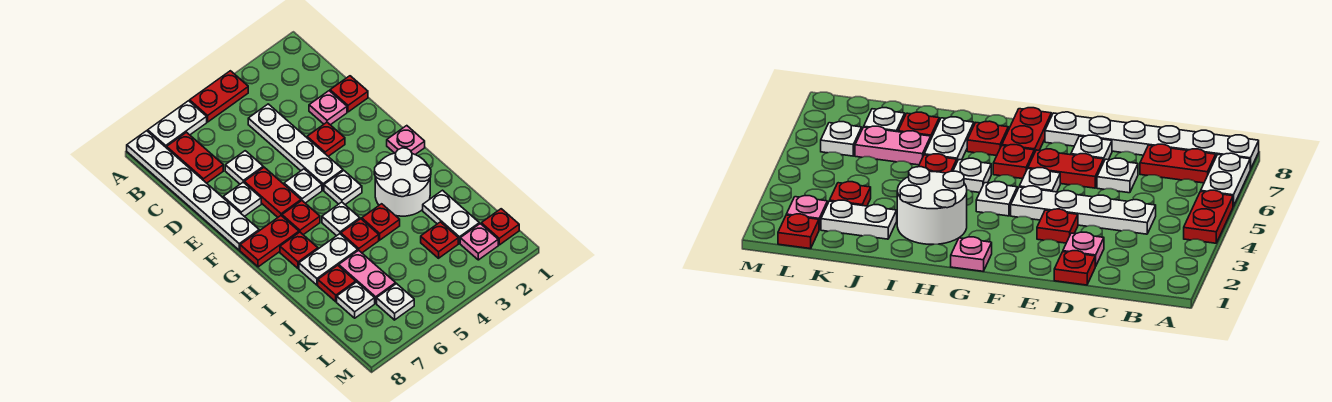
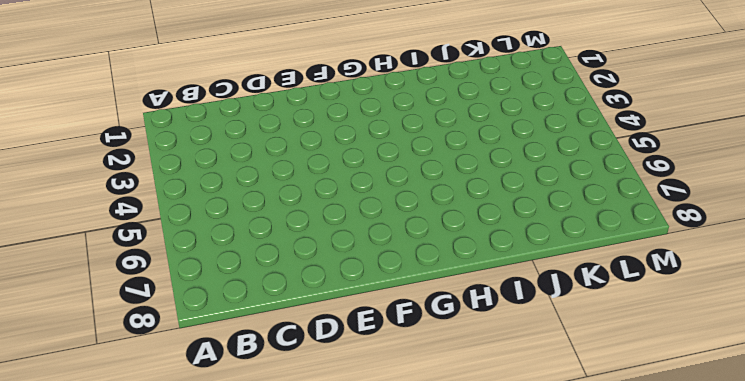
none -> red 1x2 plate [190,71,248,122]
none -> white 1x2 plate [148,101,207,148]
none -> white 1x6 plate [127,131,259,250]
none -> red 1x2 plate [167,132,223,183]

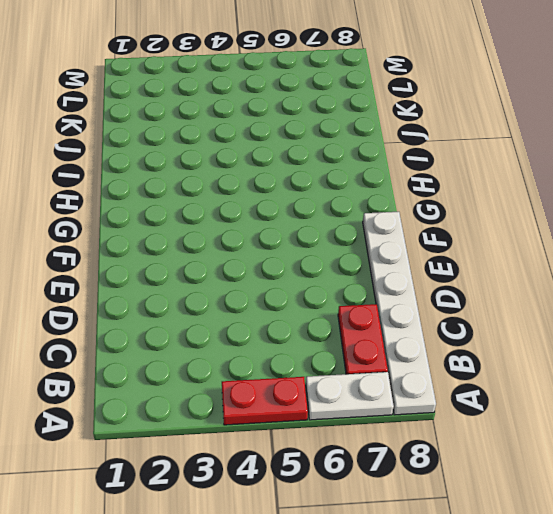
none -> white 1x4 plate [248,104,343,190]
none -> red 1x1 plate [330,76,368,112]
none -> pink 1x1 plate [309,91,347,125]
none -> white 1x1 plate [225,151,263,184]

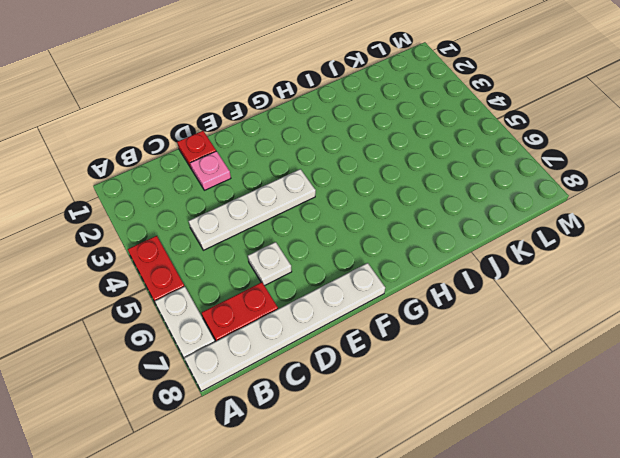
none -> red 1x1 plate [307,122,345,156]
none -> red 1x2 plate [244,167,301,217]
none -> white 1x1 plate [223,182,261,217]
none -> white 1x1 plate [284,169,322,203]

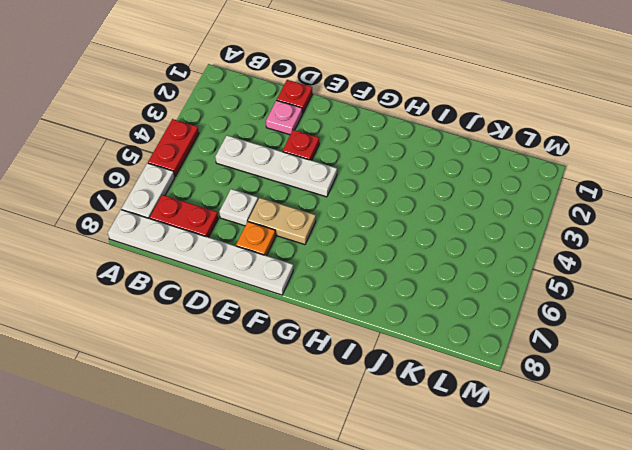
tan 1x2 plate [248,198,316,245] -> red 1x2 plate [244,167,301,217]
orange 1x1 plate [236,222,276,256] -> white 1x1 plate [223,182,261,217]
none -> white 1x1 plate [284,169,322,203]
none -> pink 1x1 plate [387,126,425,155]
none -> white 1x1 plate [324,171,362,205]
none -> red 1x1 plate [282,201,320,235]

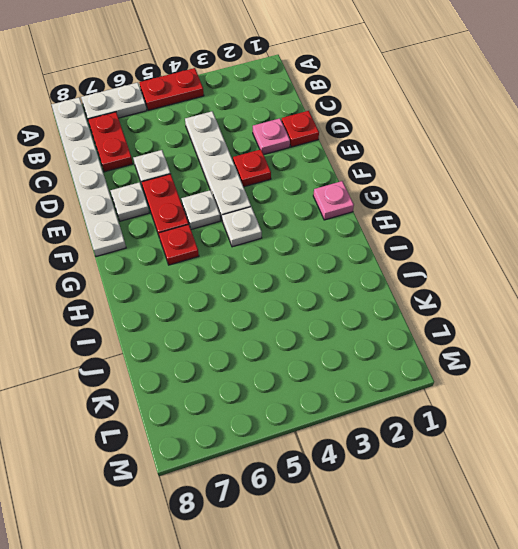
none -> red 1x2 plate [240,216,299,267]
none -> white 2x2 round brick [374,148,431,216]
none -> white 1x1 plate [322,202,360,236]
none -> red 1x1 plate [280,232,318,268]

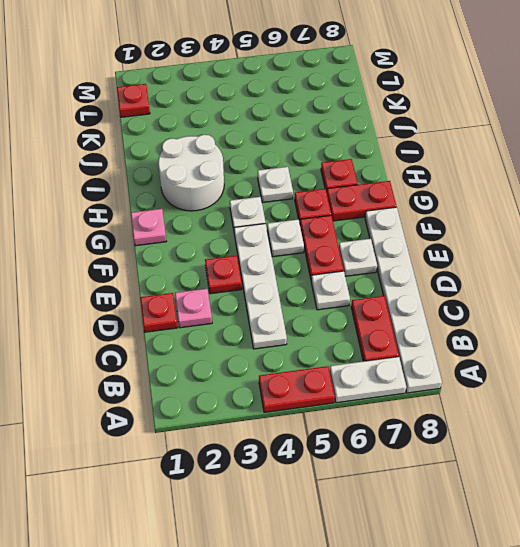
none -> red 1x1 plate [362,204,400,240]
none -> red 1x1 plate [341,219,379,253]
none -> white 1x2 plate [299,234,358,285]
none -> white 1x2 plate [423,190,479,243]

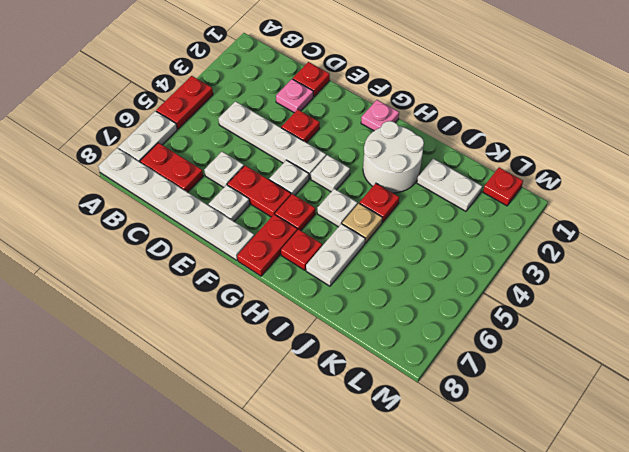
tan 1x1 plate [342,203,382,243] -> red 1x1 plate [341,219,379,253]
none -> pink 1x2 plate [339,250,396,303]
none -> red 1x1 plate [318,265,356,302]
none -> red 1x1 plate [421,222,458,258]
none -> white 1x1 plate [337,282,375,318]

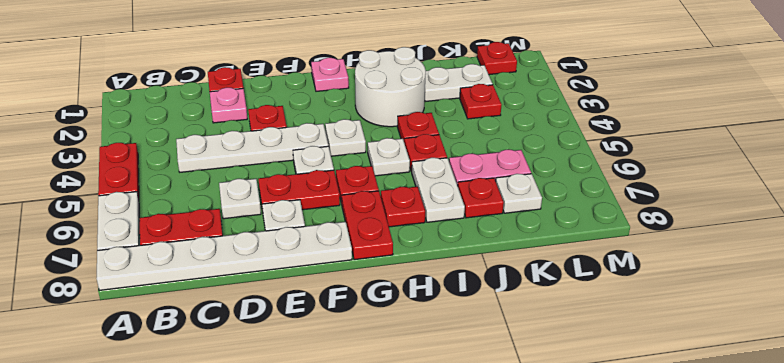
none -> pink 1x1 plate [460,224,498,260]
none -> white 1x1 plate [377,284,414,320]

